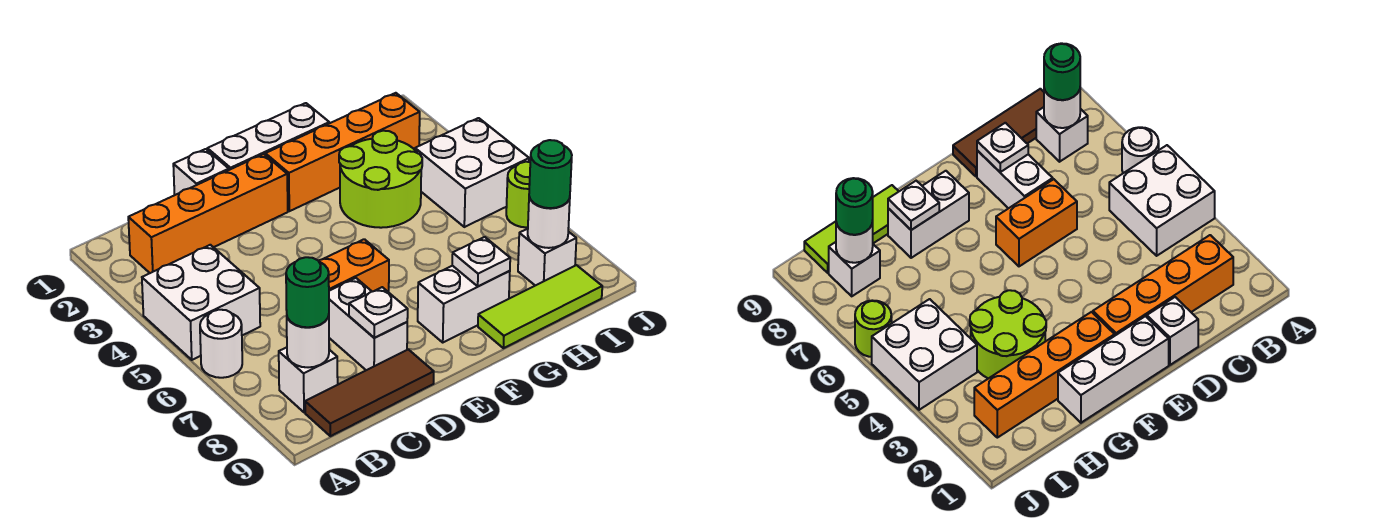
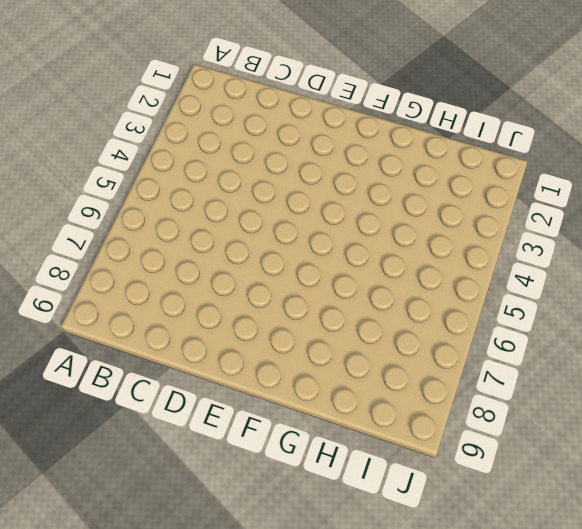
none -> white 2x2 brick [142,245,260,360]
none -> white 1x1 round brick [200,310,242,378]
none -> orange 1x4 brick [128,154,288,273]

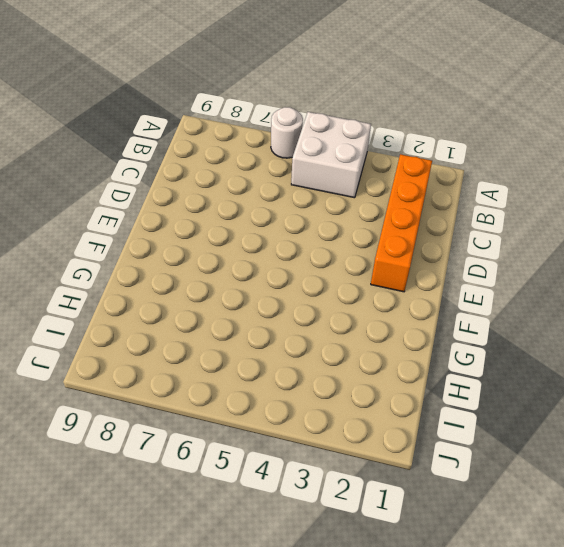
none -> white 1x1 brick [279,347,338,412]
none -> brown 1x3 tile [305,349,434,436]
none -> white 1x1 brick [173,149,229,195]

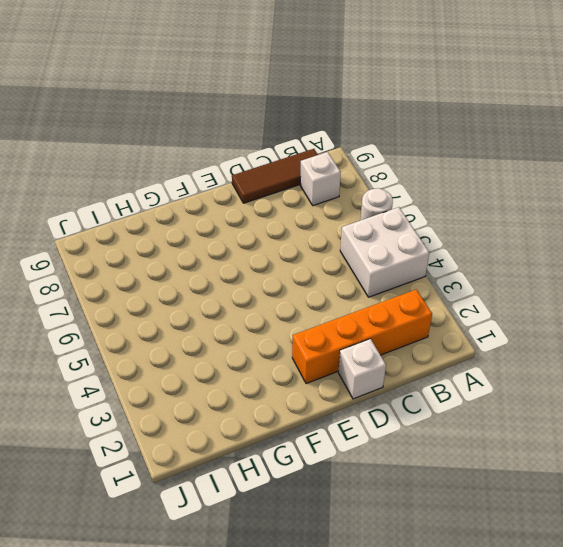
none -> orange 1x2 brick [318,239,389,292]
none -> white 1x2 brick [329,278,407,370]
none -> white 1x3 brick [207,103,329,170]

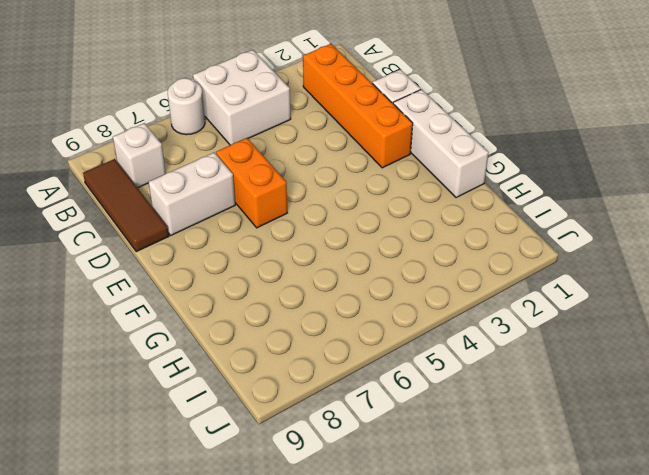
none -> orange 1x4 brick [265,93,420,211]
none -> white 1x2 brick [418,266,510,342]
none -> lime 2x2 round brick [339,131,422,228]

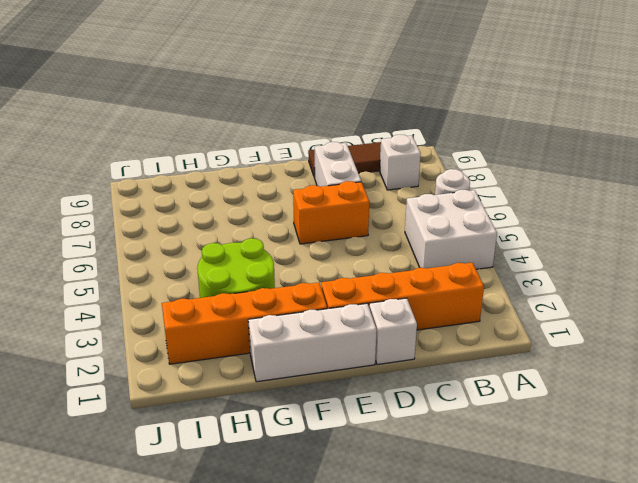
none -> white 1x2 brick [418,266,510,342]
none -> lime 1x3 tile [478,265,602,348]
none -> white 2x2 brick [415,118,529,227]

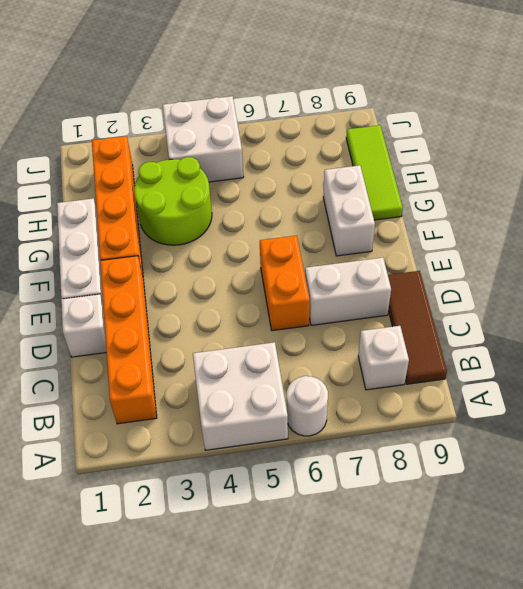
none -> white 1x1 brick [518,229,576,286]
none -> lime 1x1 round brick [506,162,530,227]
none -> white 1x1 round brick [287,315,329,367]

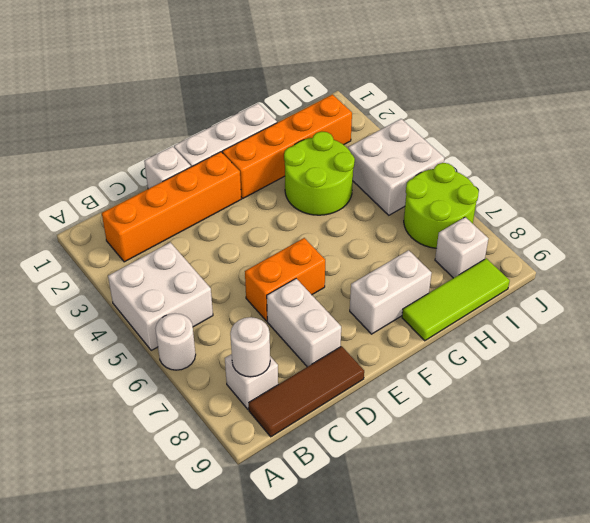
lime 2x2 round brick [404,163,479,248] -> lime 1x1 round brick [506,162,530,227]
none -> white 1x1 plate [349,287,408,338]
none -> white 1x1 plate [452,237,510,286]
none -> white 1x1 round brick [528,197,570,248]

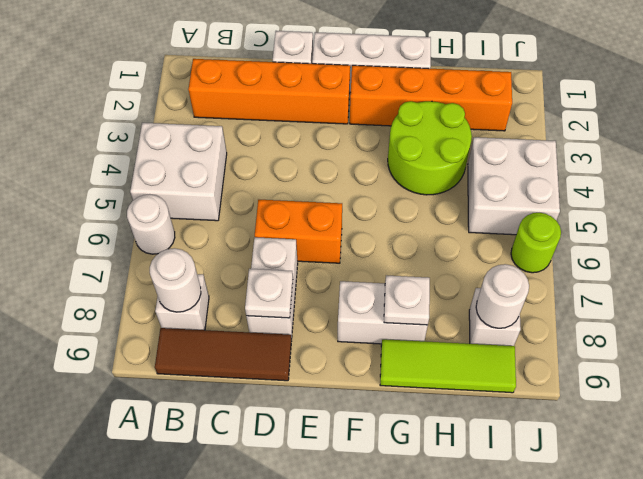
none -> green 1x1 round brick [286,257,329,327]
none -> green 1x1 round brick [529,140,572,208]

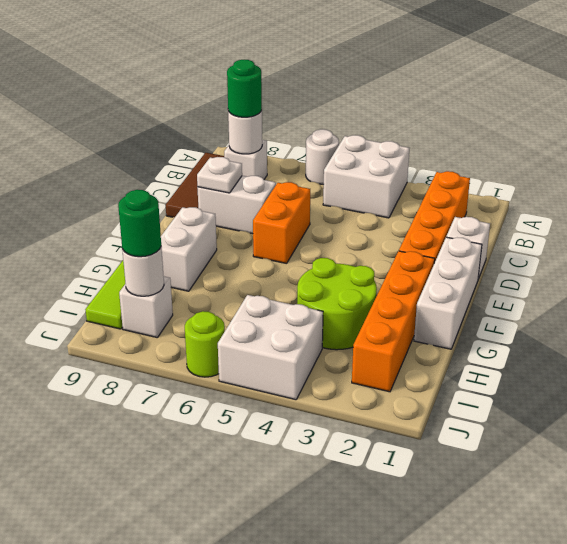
none -> white 1x1 plate [452,237,510,286]

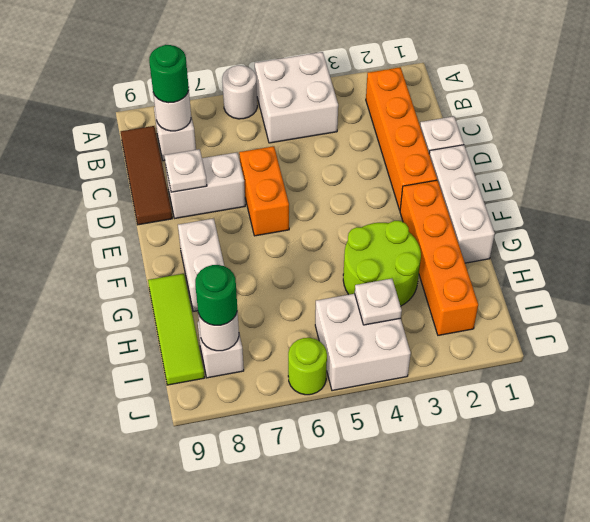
white 1x1 plate [355,279,402,325] -> white 1x1 plate moved to [452,237,510,286]

